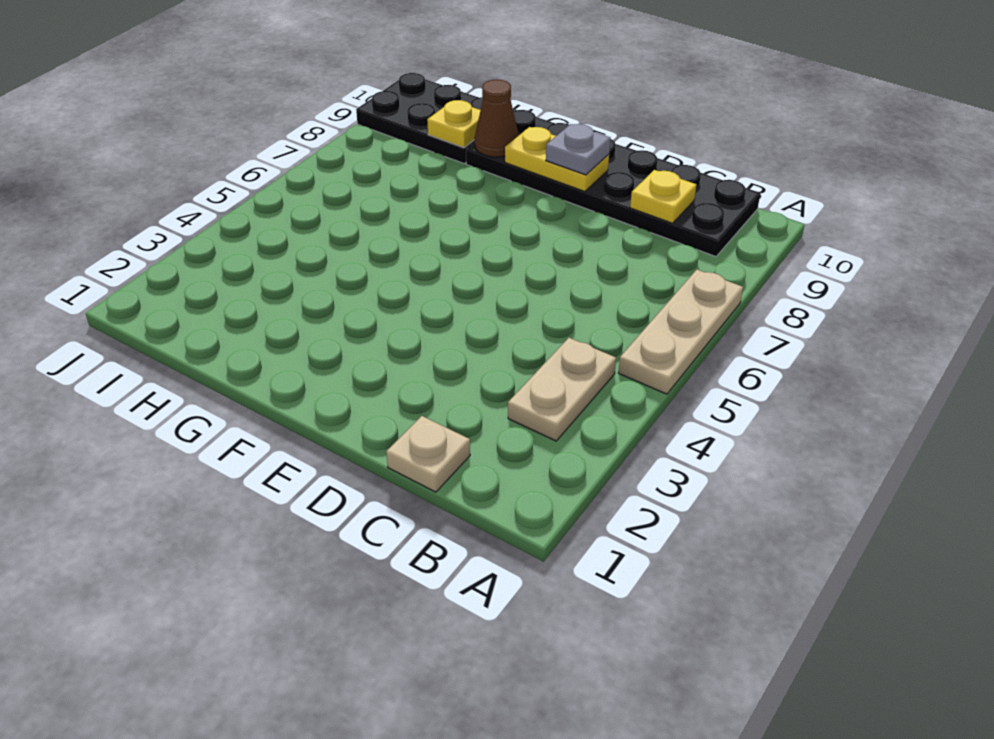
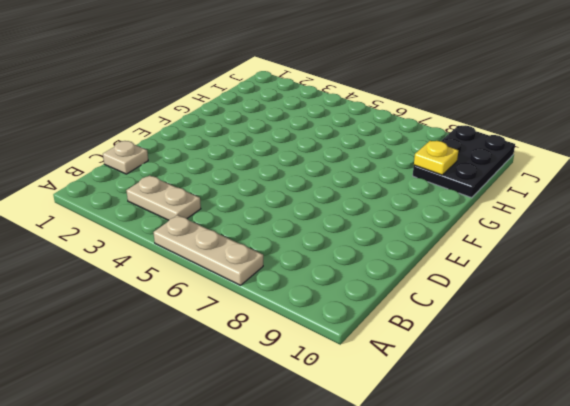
none -> black 2x6 plate [466,110,760,256]
none -> yellow 1x1 plate [630,170,696,223]

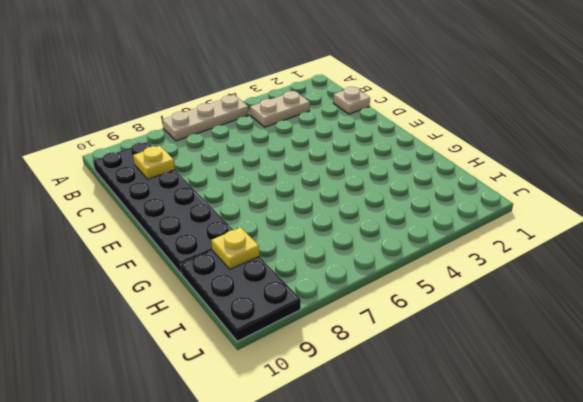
none -> yellow 1x2 plate [505,127,609,192]
none -> brown 1x1 cone [474,80,519,157]

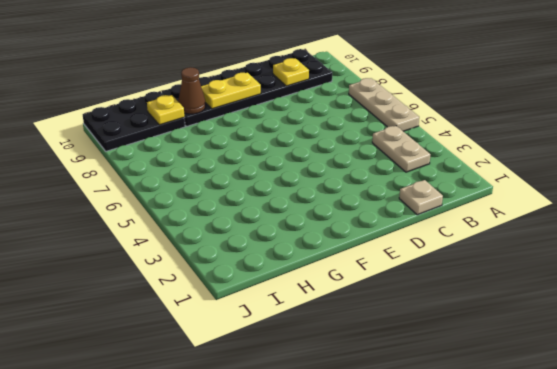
none -> grey 1x1 plate [546,124,610,175]

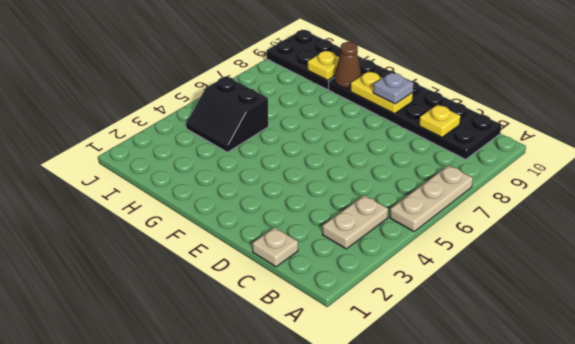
black 2x2 slope [186,76,268,152] -> none

